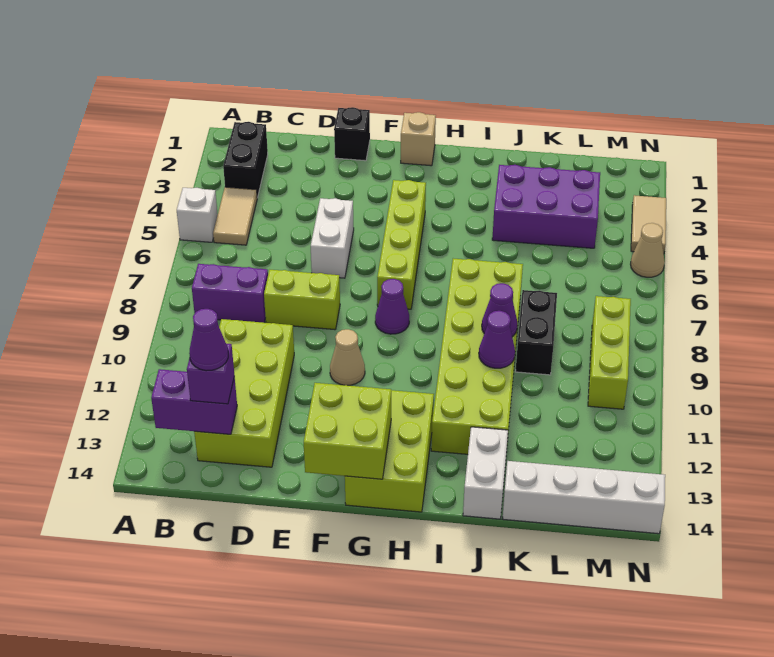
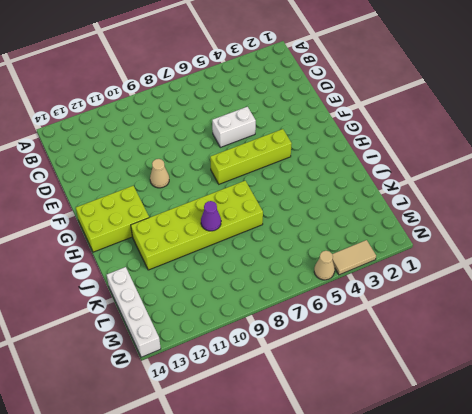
none -> white 1x1 brick [177,188,218,242]
none -> black 1x2 brick [223,122,268,197]
none -> tan 1x2 tile [213,187,257,245]

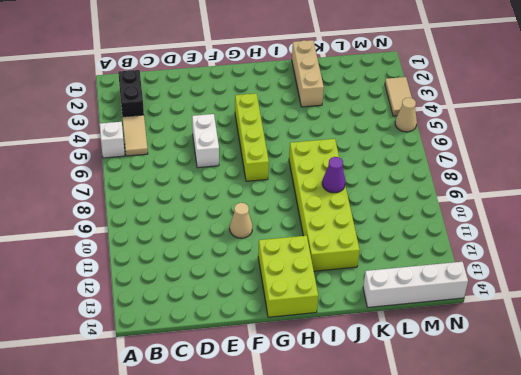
tan 1x3 brick [292,40,324,107] -> purple 2x3 brick [492,165,600,248]
none -> purple 1x2 brick [192,264,268,323]
none -> lime 2x4 brick [194,319,294,467]
none -> lime 1x2 brick [264,270,340,330]

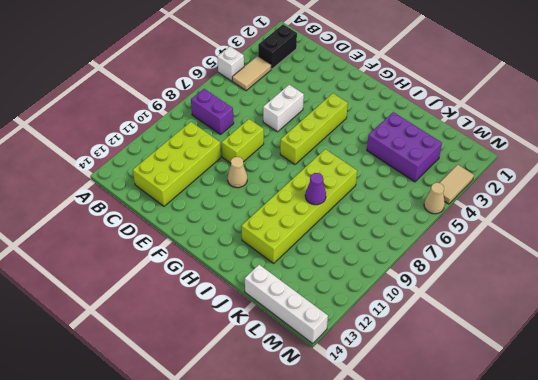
lime 1x2 brick [222,119,264,163] -> lime 1x2 brick turned to [264,270,340,330]
none -> black 1x1 brick [334,107,370,161]
none -> tan 1x1 brick [401,112,436,166]
none -> purple 1x1 cone [375,279,409,334]

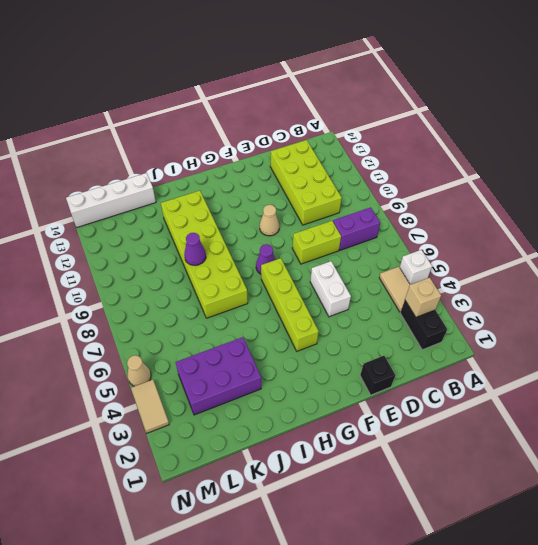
tan 1x1 brick [405,278,441,317] -> tan 1x1 brick moved to [401,112,436,166]
none -> lime 2x3 brick [345,390,434,512]
none -> white 1x2 brick [463,427,508,519]
none -> black 1x2 brick [516,290,557,375]

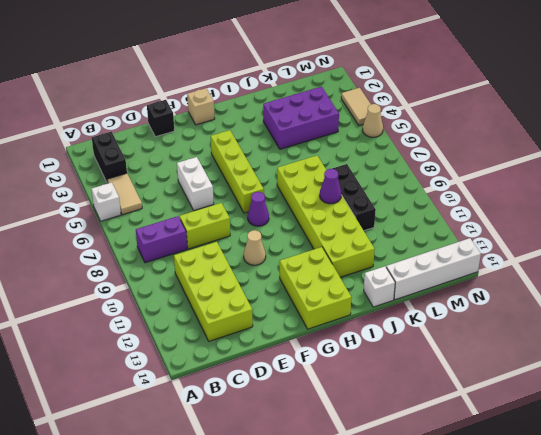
white 1x1 brick [364,266,395,307] -> white 1x2 brick [463,427,508,519]
black 1x3 brick [332,164,376,231] -> black 1x2 brick [516,290,557,375]
none -> lime 1x3 brick [588,296,631,409]
none -> purple 1x2 brick [151,369,237,434]
none -> lime 2x2 brick [304,383,391,479]

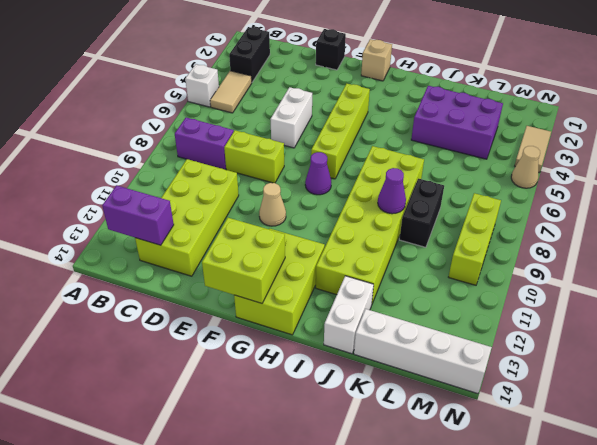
none -> purple 1x1 cone [479,311,515,368]
none -> purple 1x1 brick [187,344,234,404]
none -> purple 1x1 cone [189,309,228,371]

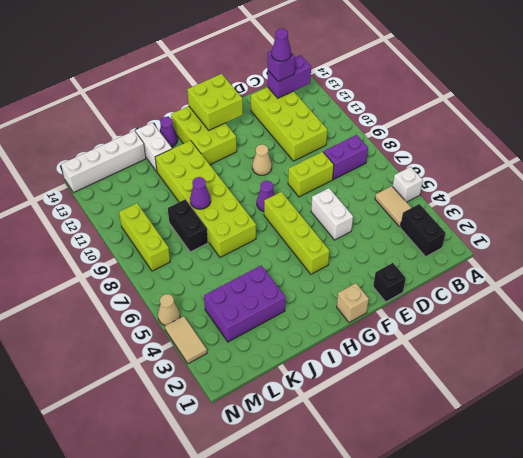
purple 1x1 cone [160,117,178,147] -> purple 1x1 cone moved to [479,311,515,368]

